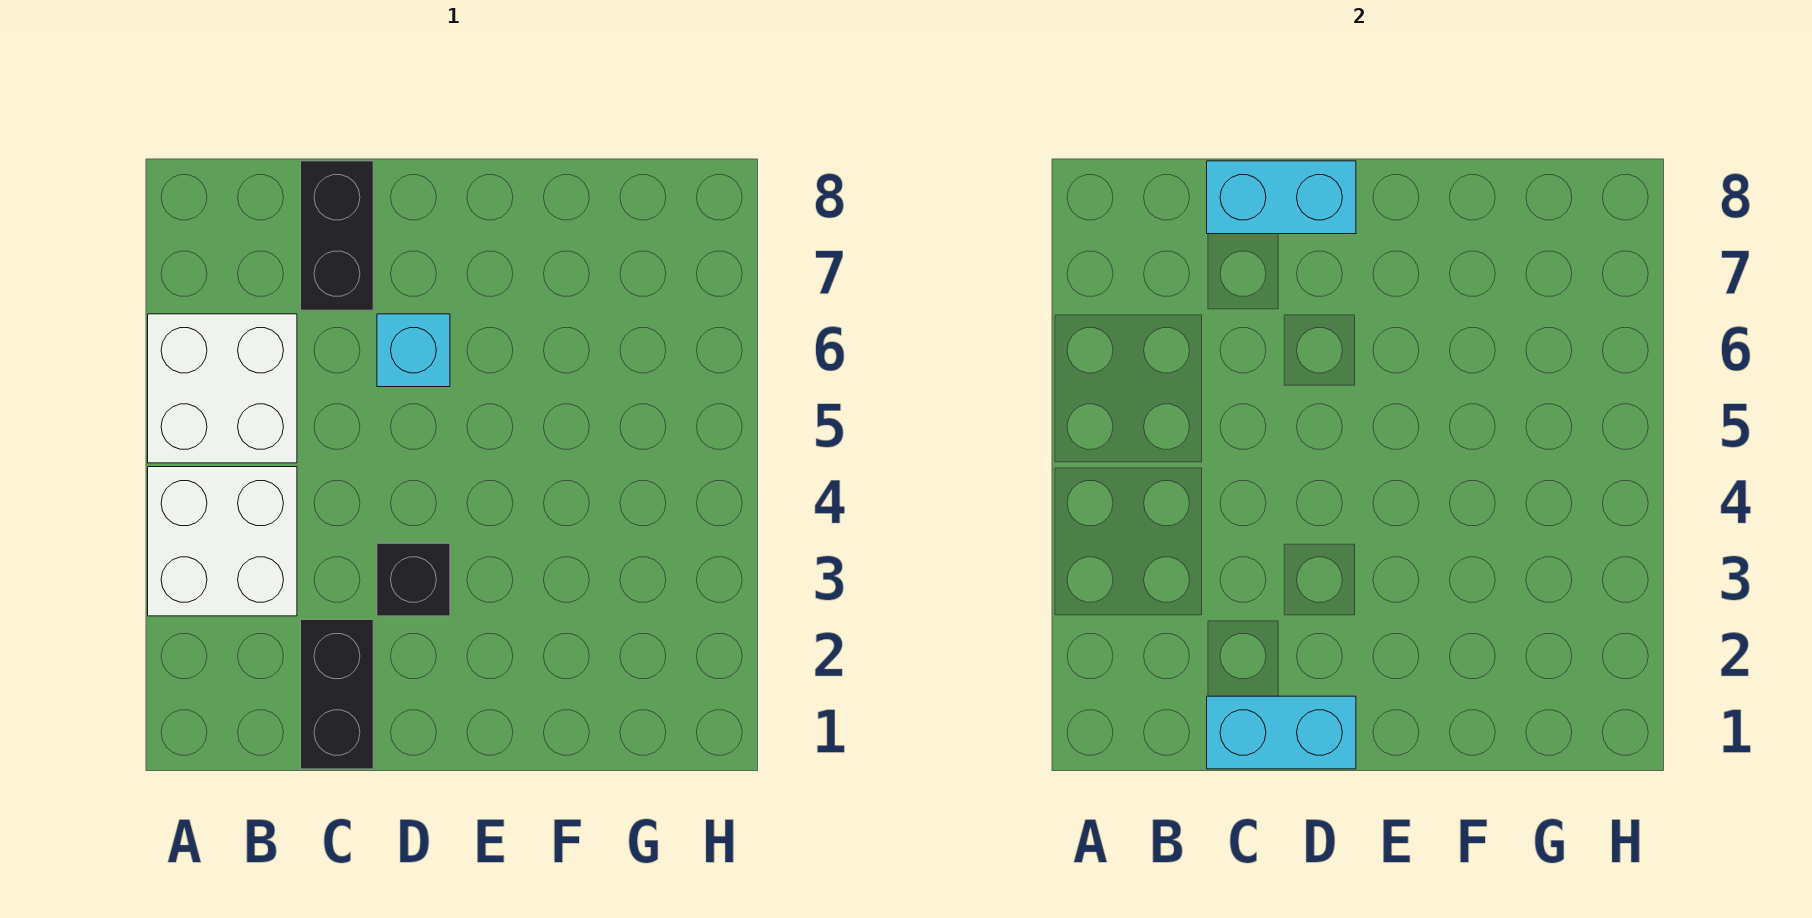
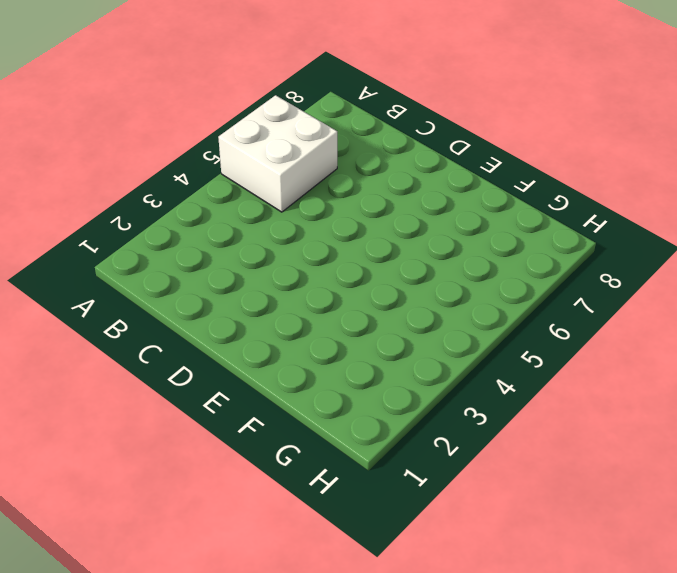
none -> white 2x2 brick [148,467,297,616]
none -> black 1x2 brick [301,620,373,769]

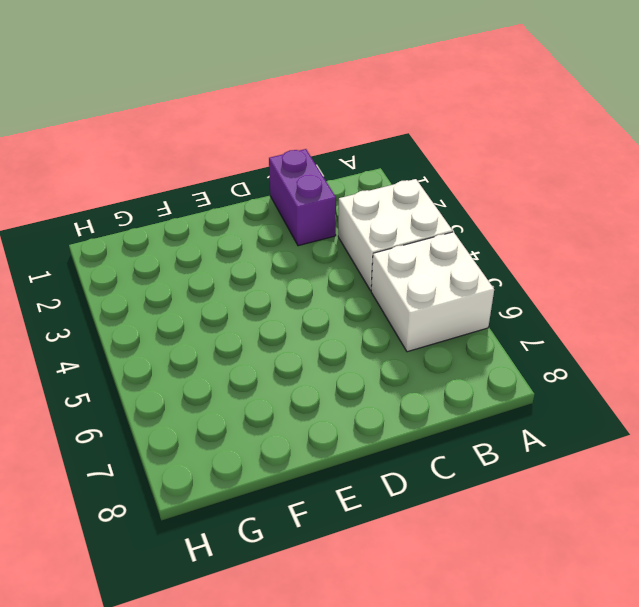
purple 1x2 brick [269,149,336,246] -> black 1x2 brick [301,620,373,769]
none -> black 1x2 brick [301,161,373,310]
none -> black 1x1 brick [377,543,450,616]

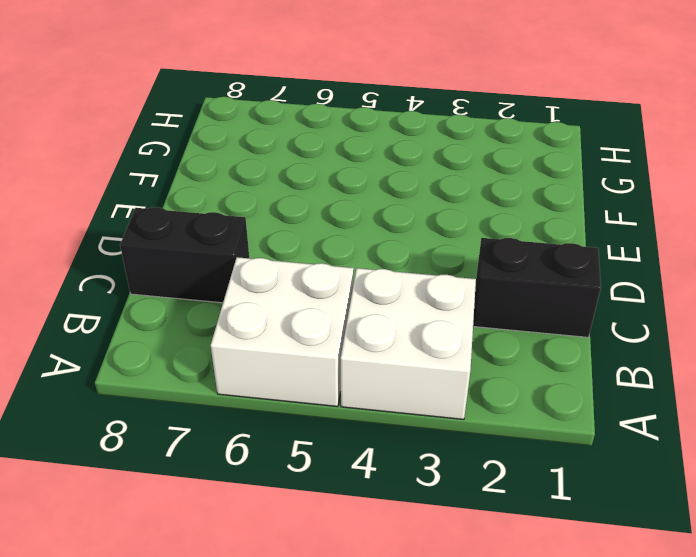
none -> black 1x1 brick [377,543,450,616]
none -> cyan 1x1 brick [377,314,450,387]

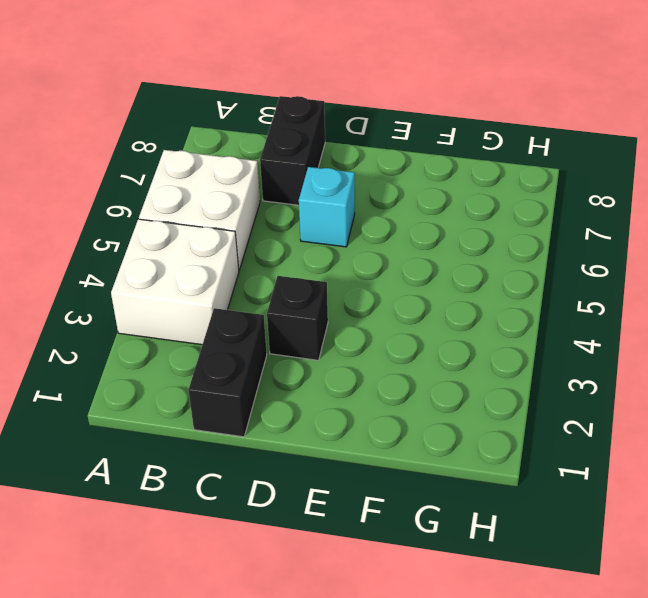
none -> cyan 1x2 brick [1207,696,1356,769]
none -> cyan 1x2 brick [1207,161,1356,234]

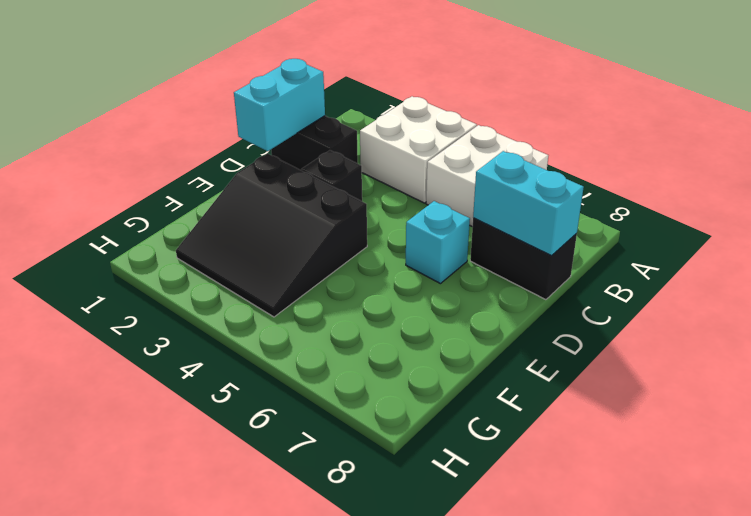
cyan 1x2 brick [473,151,584,256] -> cyan 1x2 brick turned to [1207,161,1356,234]
black 3x3 slope [176,154,367,317] -> none

